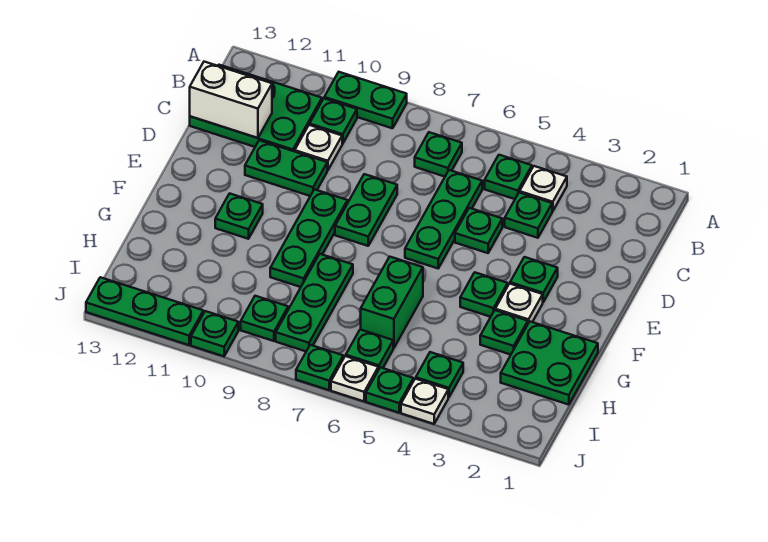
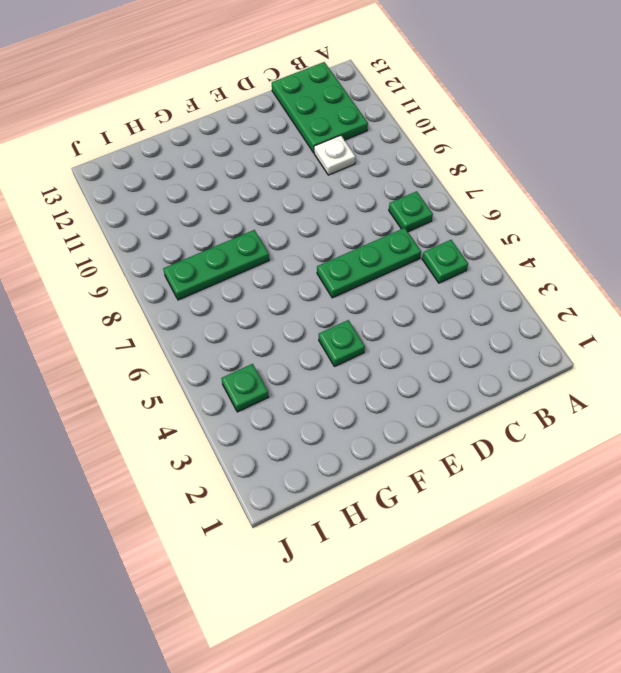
none -> green 1x2 plate [324,72,407,128]
none -> white 1x1 plate [520,166,567,211]
none -> green 1x1 plate [310,99,357,144]
none -> green 1x1 plate [505,193,552,238]

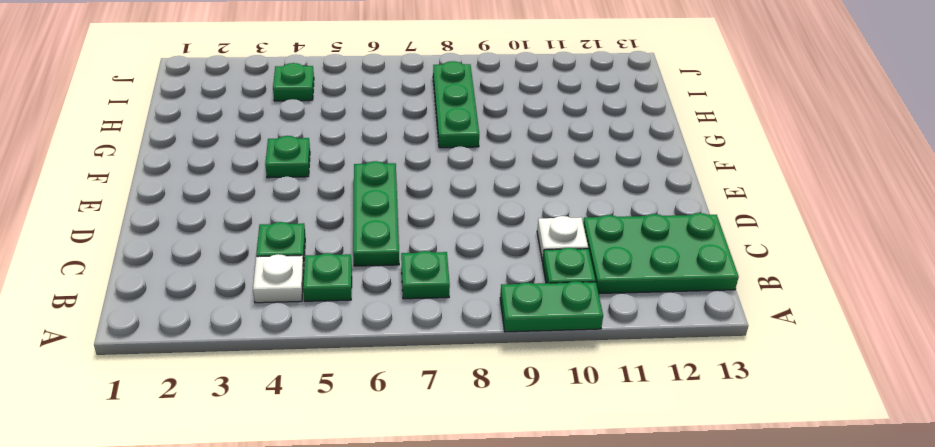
none -> green 1x1 plate [455,208,502,253]
none -> green 1x2 plate [335,174,397,246]
none -> green 1x2 plate [245,140,327,196]
none -> green 1x1 plate [510,257,558,302]

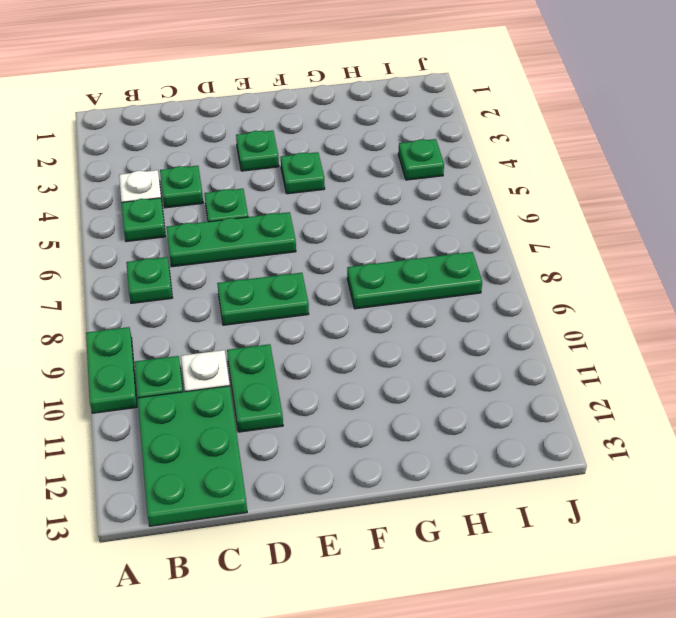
none -> green 1x3 plate [270,189,348,287]
none -> white 1x1 plate [495,284,543,323]
none -> green 1x1 plate [215,194,263,239]
none -> green 2x2 plate [501,322,598,405]

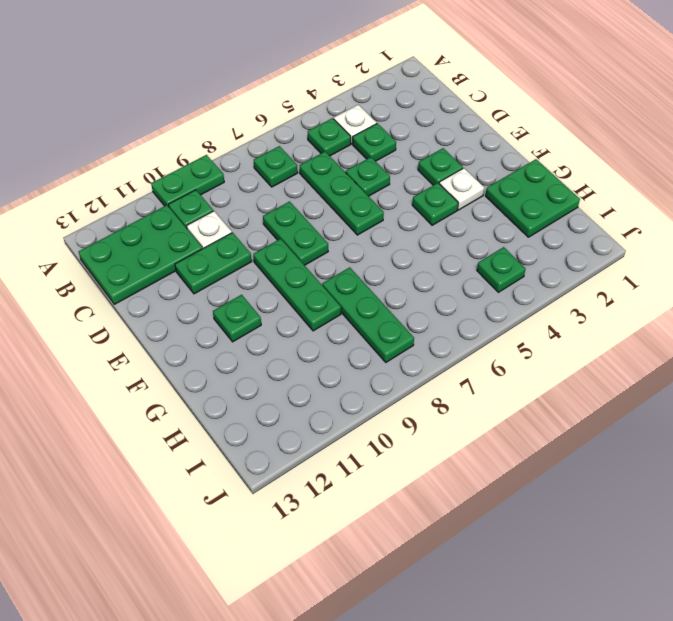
none -> green 1x1 plate [480,310,528,355]
none -> green 1x2 brick [361,257,423,348]
none -> green 1x1 plate [346,330,393,370]
none -> green 1x1 plate [241,296,288,341]

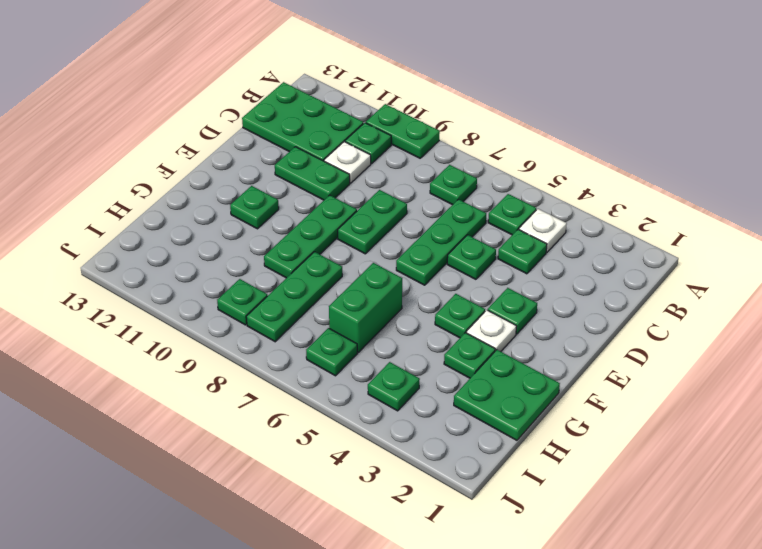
none -> white 1x1 plate [401,379,448,424]
none -> green 1x1 plate [366,367,413,413]
none -> white 1x1 plate [331,356,378,401]
none -> green 1x1 plate [296,345,343,390]

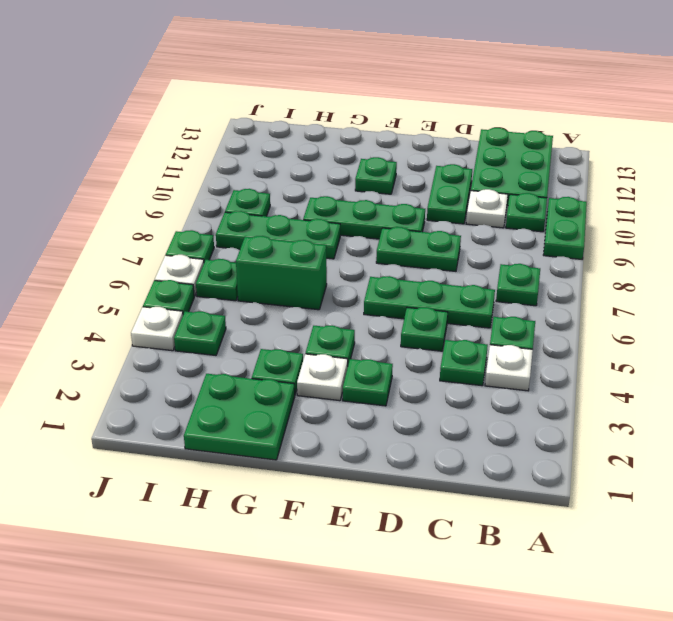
none -> green 1x1 plate [191,311,238,356]
none -> green 1x3 plate [86,277,203,345]
none -> white 1x2 brick [190,62,272,138]

